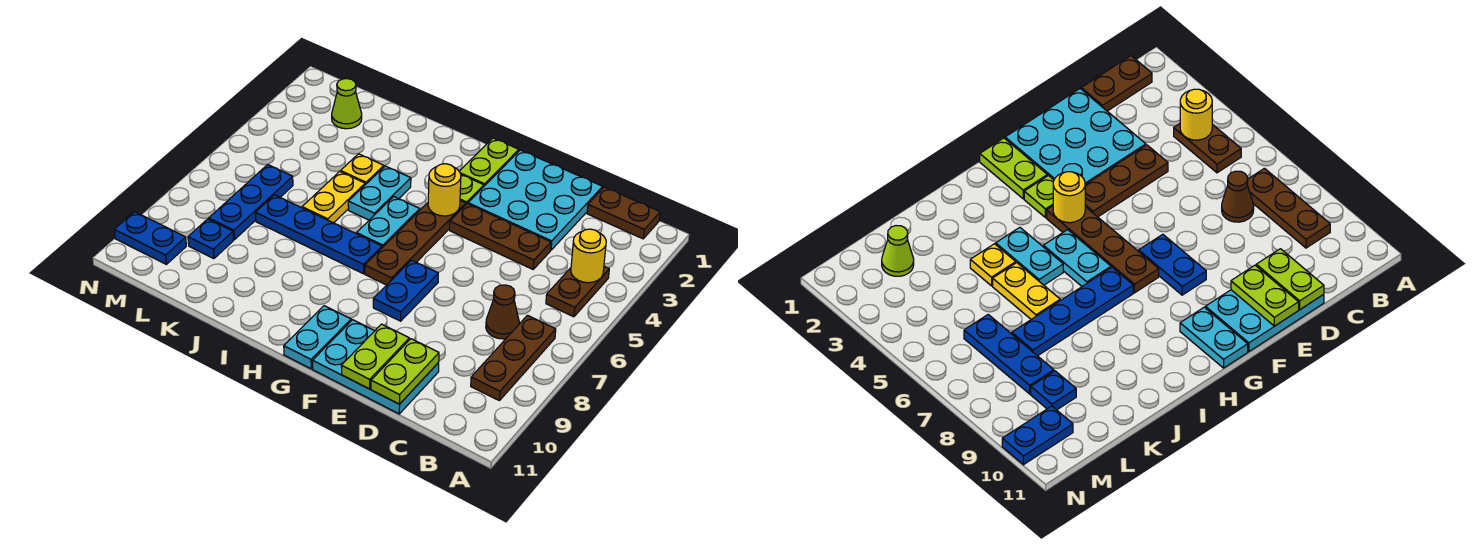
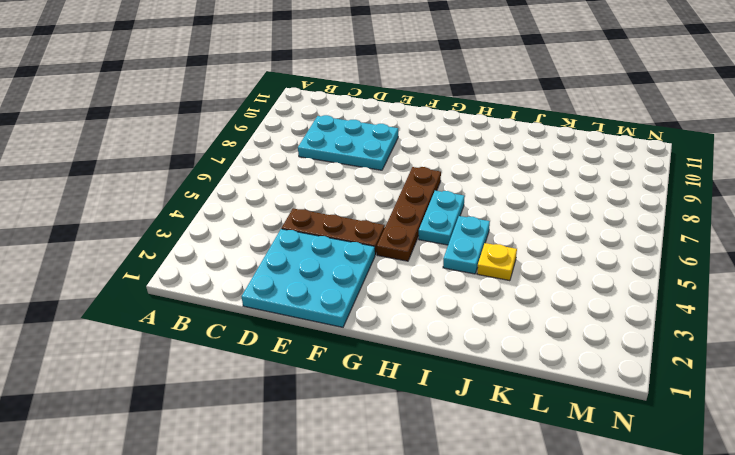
cyan 2x3 plate [298,115,398,170] -> cyan 2x3 plate moved to [313,320,439,414]
none -> brown 1x2 plate [587,187,660,239]
none -> brown 1x2 plate [546,266,609,317]
none -> brown 1x3 plate [471,315,556,401]

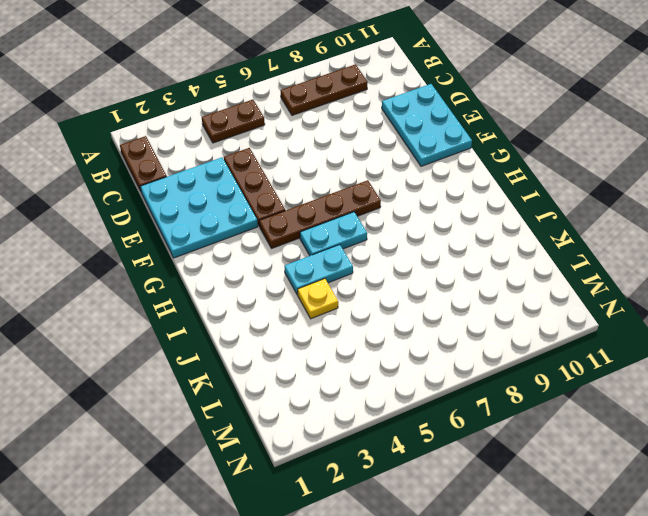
none -> brown 1x1 cone [486,285,519,339]
none -> blue 1x2 plate [373,260,438,321]
none -> lime 1x2 plate [459,138,519,186]

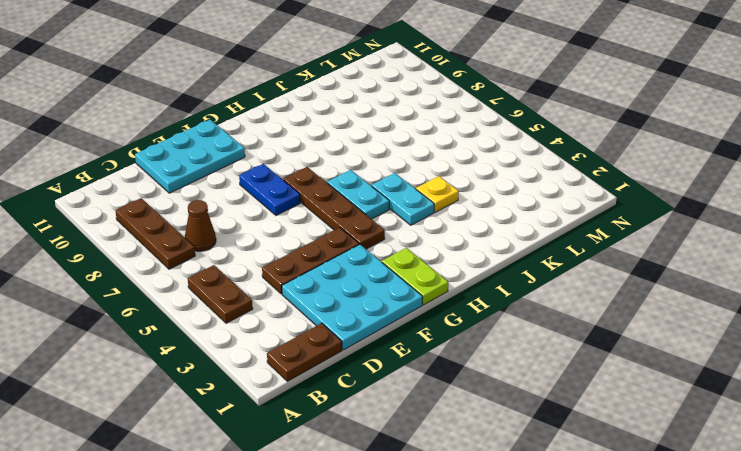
none -> lime 1x1 plate [460,175,484,204]
none -> cyan 1x2 plate [284,306,351,369]
none -> blue 1x4 plate [256,195,382,274]

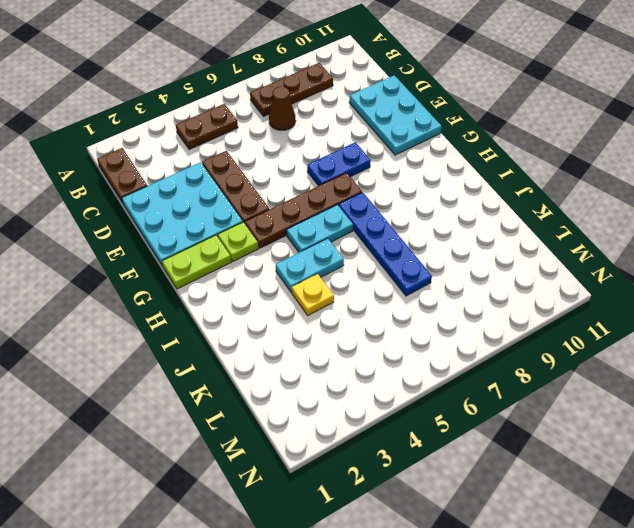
none -> cyan 1x2 plate [284,306,351,369]
none -> yellow 1x2 plate [302,172,365,223]
none -> lime 1x1 cone [332,79,362,129]

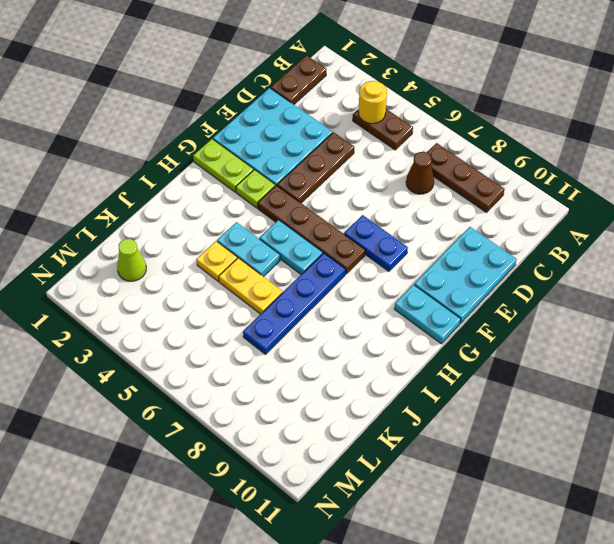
none -> blue 1x3 plate [209,165,293,240]
none -> blue 1x1 plate [188,219,234,259]
none -> blue 1x2 plate [114,212,186,264]

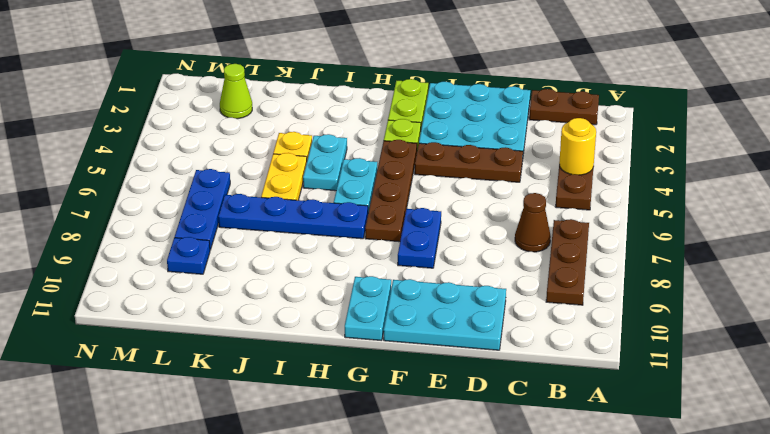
none -> blue 1x2 plate [114,212,186,264]
none -> lime 1x2 plate [371,339,439,404]
none -> lime 1x2 plate [341,324,409,389]

